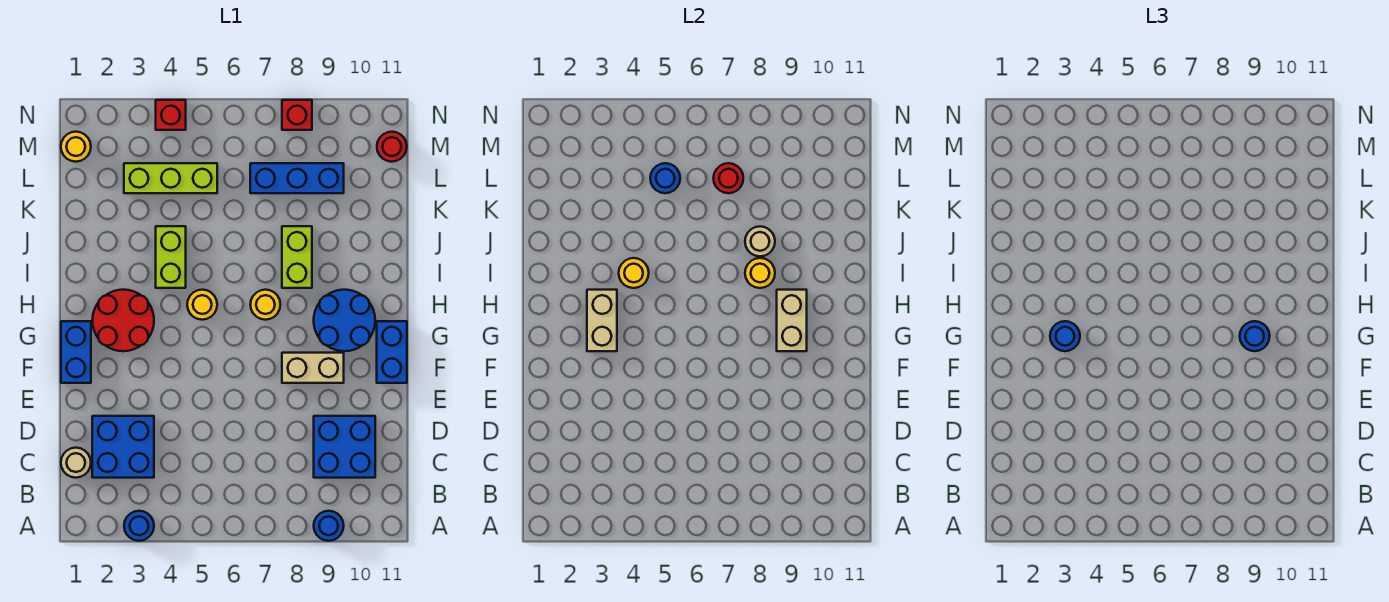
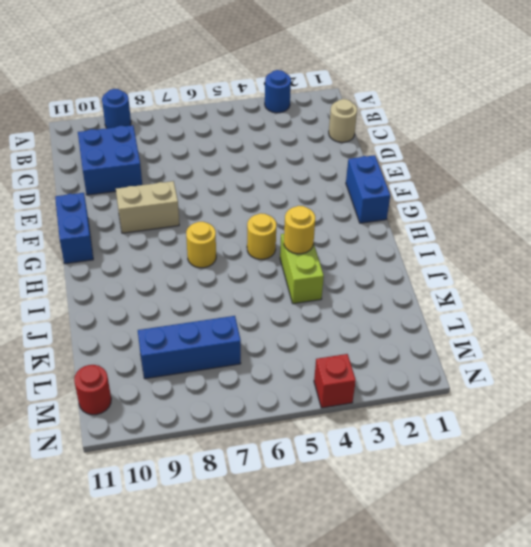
none -> blue 2x2 brick [92,416,154,478]
none -> red 2x2 round brick [92,290,154,351]
none -> blue 2x2 round brick [314,290,375,351]

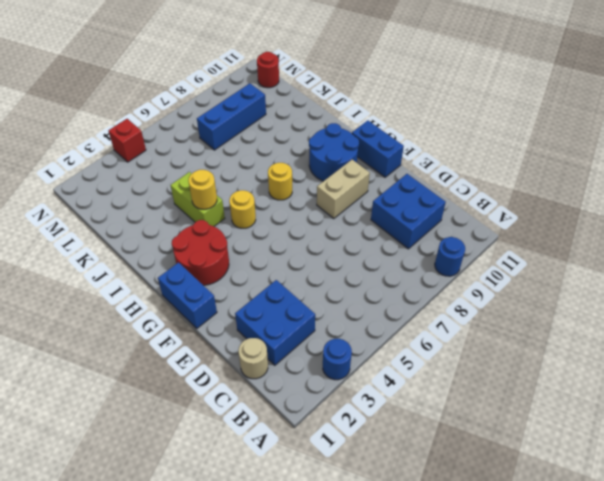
none -> lime 1x2 brick [282,226,312,288]
none -> lime 1x3 brick [124,163,217,193]
none -> yellow 1x1 round brick [61,132,91,162]

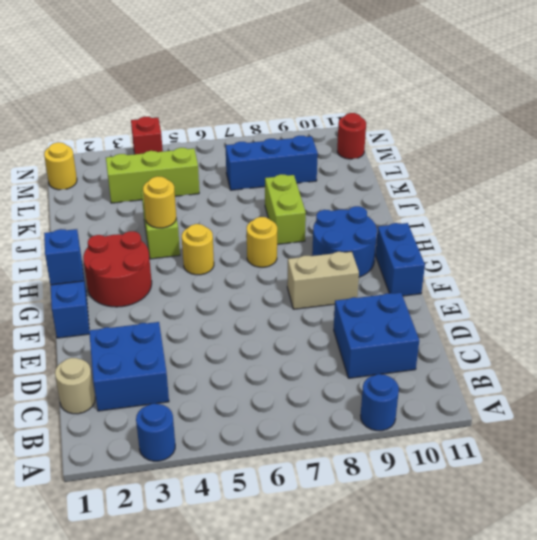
blue 1x1 brick [44,229,83,285] -> none
none -> red 1x1 brick [282,100,312,130]
none -> tan 1x2 brick [587,290,617,351]
none -> tan 1x2 brick [777,290,807,351]

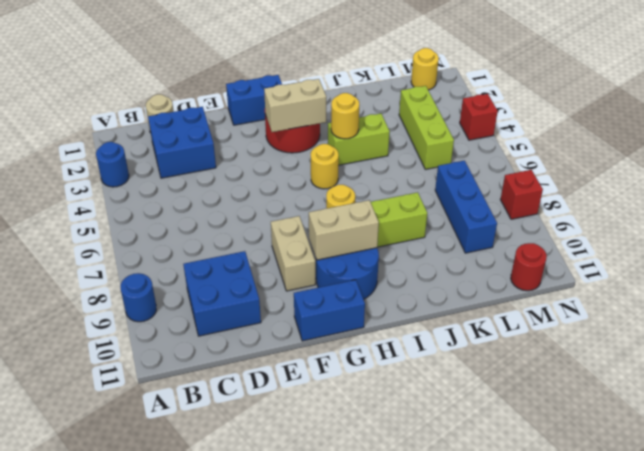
none -> yellow 1x1 round brick [745,258,775,288]
none -> tan 1x1 round brick [745,226,775,256]
none -> blue 1x1 round brick [650,163,680,193]

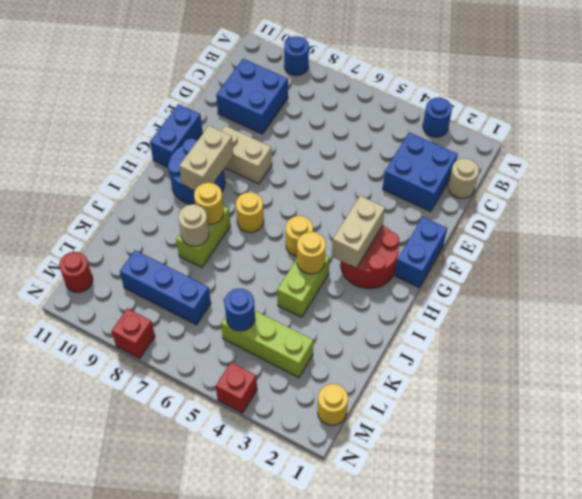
none -> red 1x1 round brick [713,163,743,193]
none -> blue 1x1 round brick [1050,321,1080,351]
none -> blue 1x1 round brick [1240,321,1270,351]

